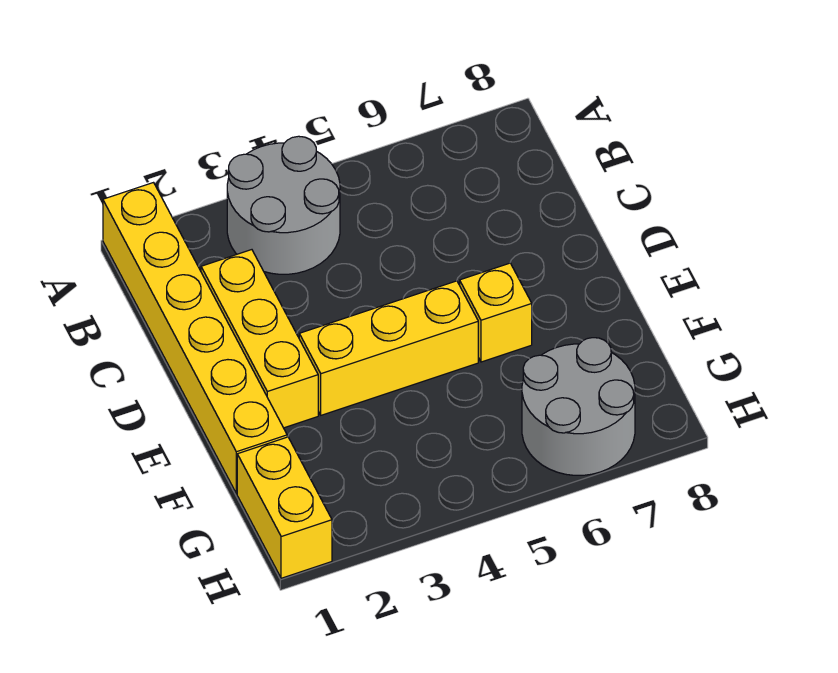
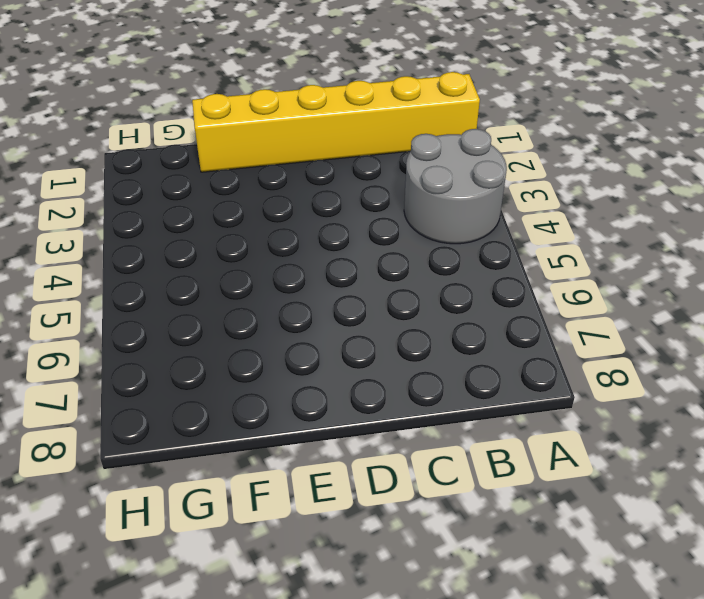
none -> yellow 1x3 brick [201,250,318,428]
none -> yellow 1x3 brick [299,281,478,415]

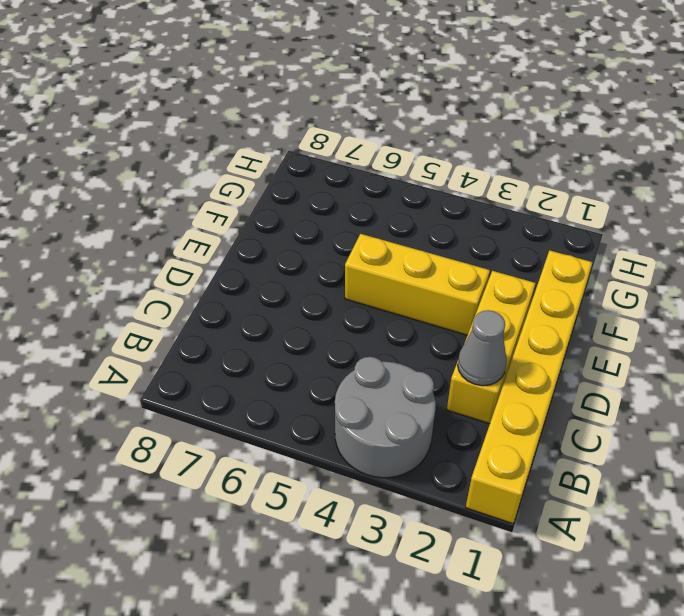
grey 1x1 cone [458,310,507,386] -> none
none -> yellow 1x1 brick [460,263,532,362]
none -> yellow 1x2 brick [237,437,332,578]

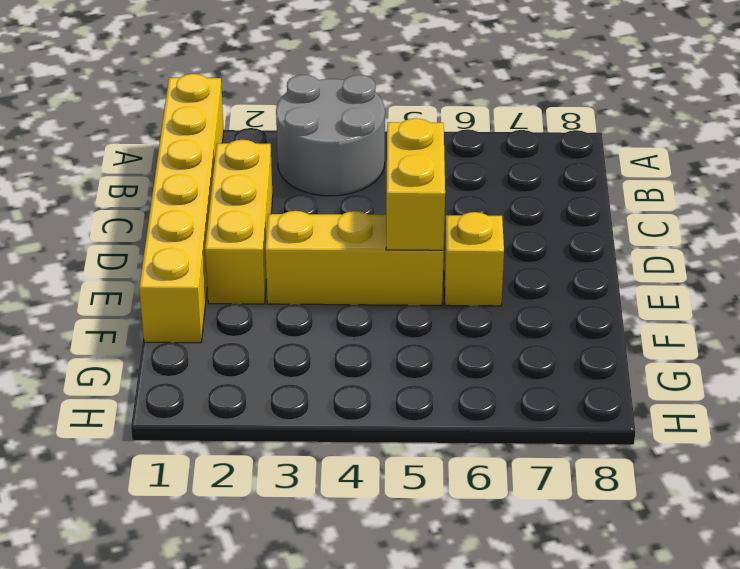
yellow 1x2 brick [386,118,445,250] -> yellow 1x2 brick moved to [237,437,332,578]
none -> grey 2x2 round brick [522,338,635,475]

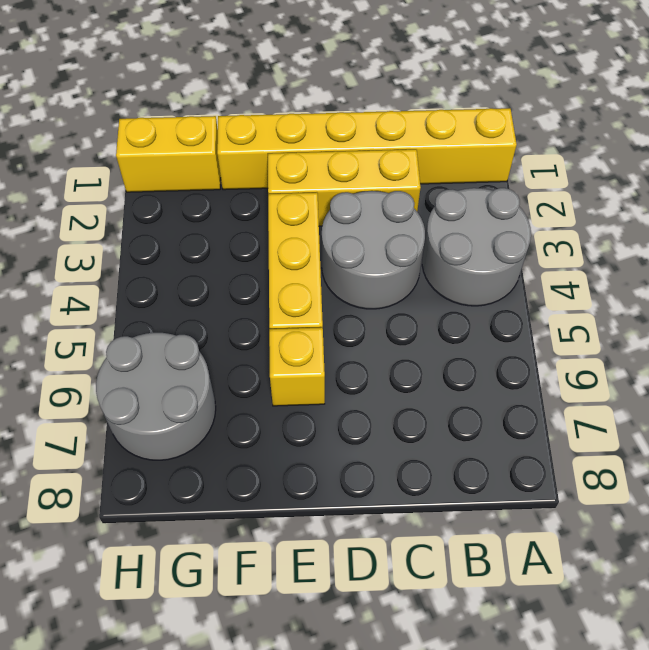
grey 2x2 round brick [322,191,425,309] -> none

